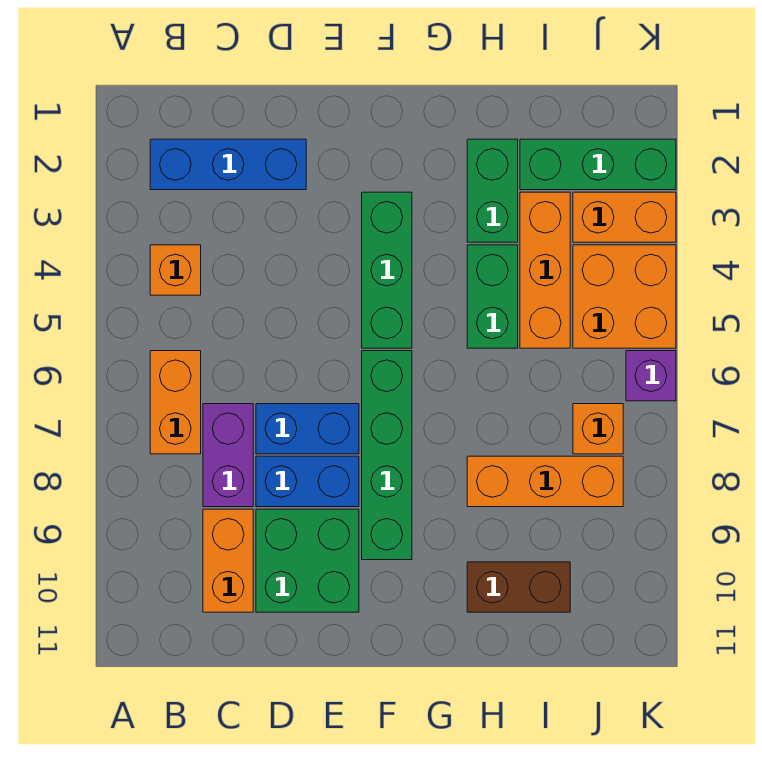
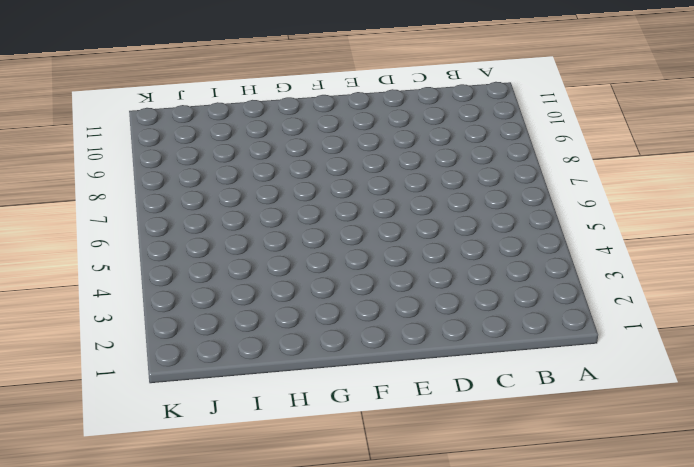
none -> blue 1x3 brick [150,139,306,190]
none -> orange 1x1 brick [150,245,201,295]
none -> orange 1x2 brick [150,351,201,454]

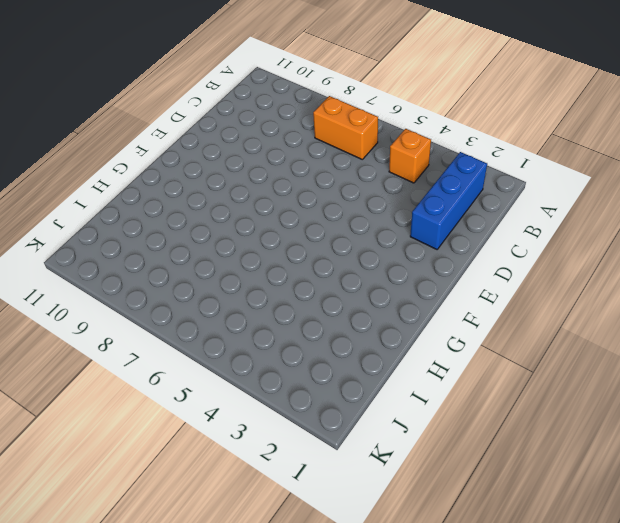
none -> purple 1x2 brick [203,404,253,507]
none -> orange 1x2 brick [203,509,253,612]
none -> blue 1x2 brick [256,404,359,454]

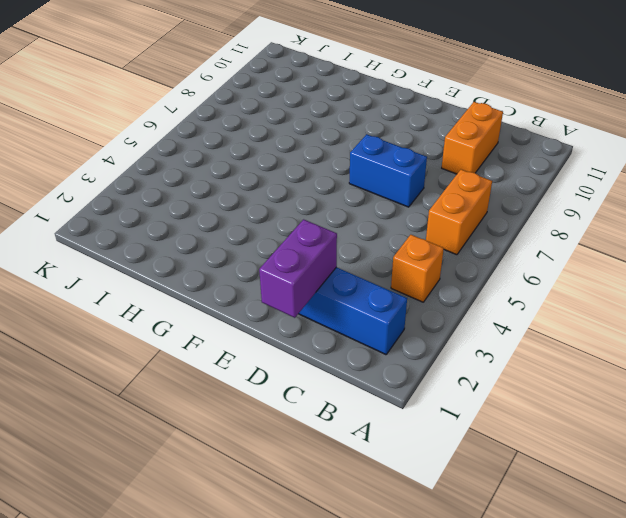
purple 1x2 brick [259,219,337,318] -> purple 1x2 brick moved to [203,404,253,507]
none -> blue 1x2 brick [256,456,359,507]
none -> green 2x2 brick [256,509,359,612]
none -> green 1x3 brick [362,192,412,348]

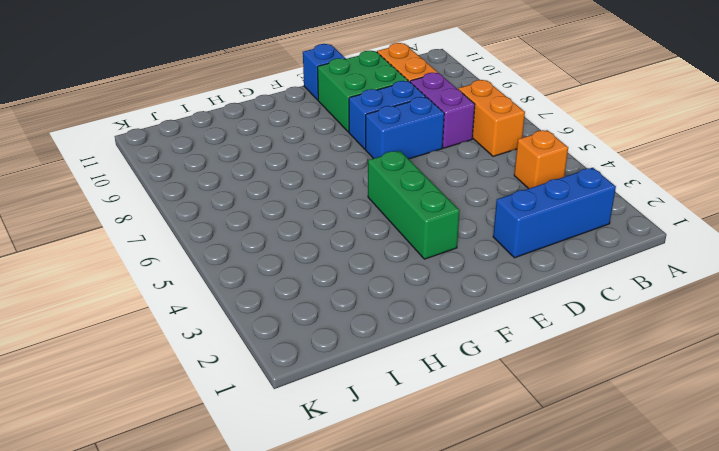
blue 1x1 brick [303,44,345,100] -> none
none -> green 1x4 brick [362,351,412,560]
none -> green 1x2 brick [467,139,518,242]
none -> green 1x2 brick [467,245,518,348]

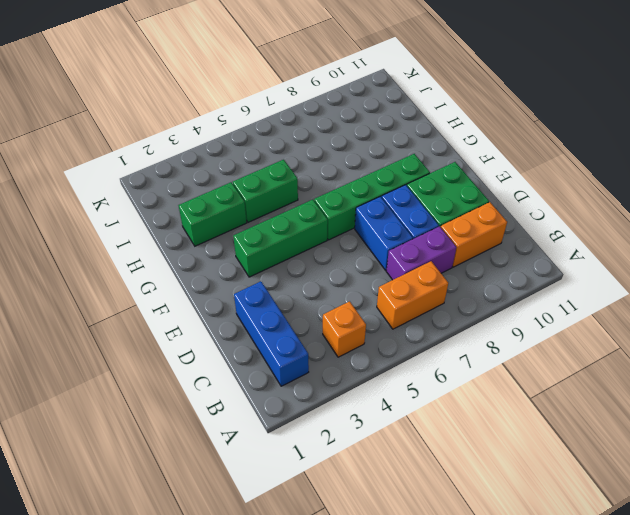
none -> orange 1x3 brick [467,456,623,507]
none -> brown 1x2 brick [467,562,570,612]
none -> green 1x3 brick [520,139,676,190]

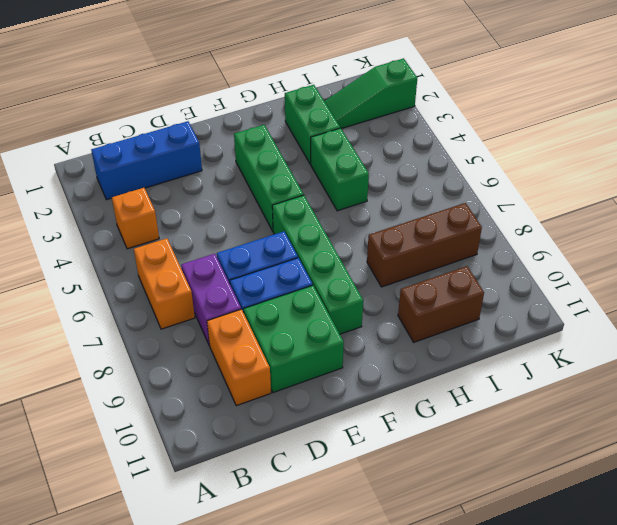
brown 1x3 brick [367,203,482,287] -> orange 1x3 brick [467,456,623,507]
green 1x3 slope [324,58,417,129] -> green 1x3 brick [520,139,676,190]
none -> orange 1x3 brick [520,192,570,348]
none -> orange 1x2 brick [573,192,676,242]
none -> orange 2x2 brick [573,245,676,348]

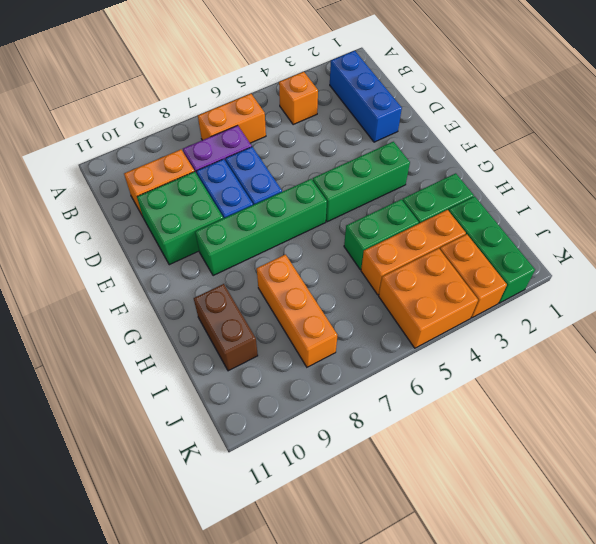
none -> orange 1x1 brick [573,404,623,454]
none -> purple 1x1 brick [626,351,676,401]

